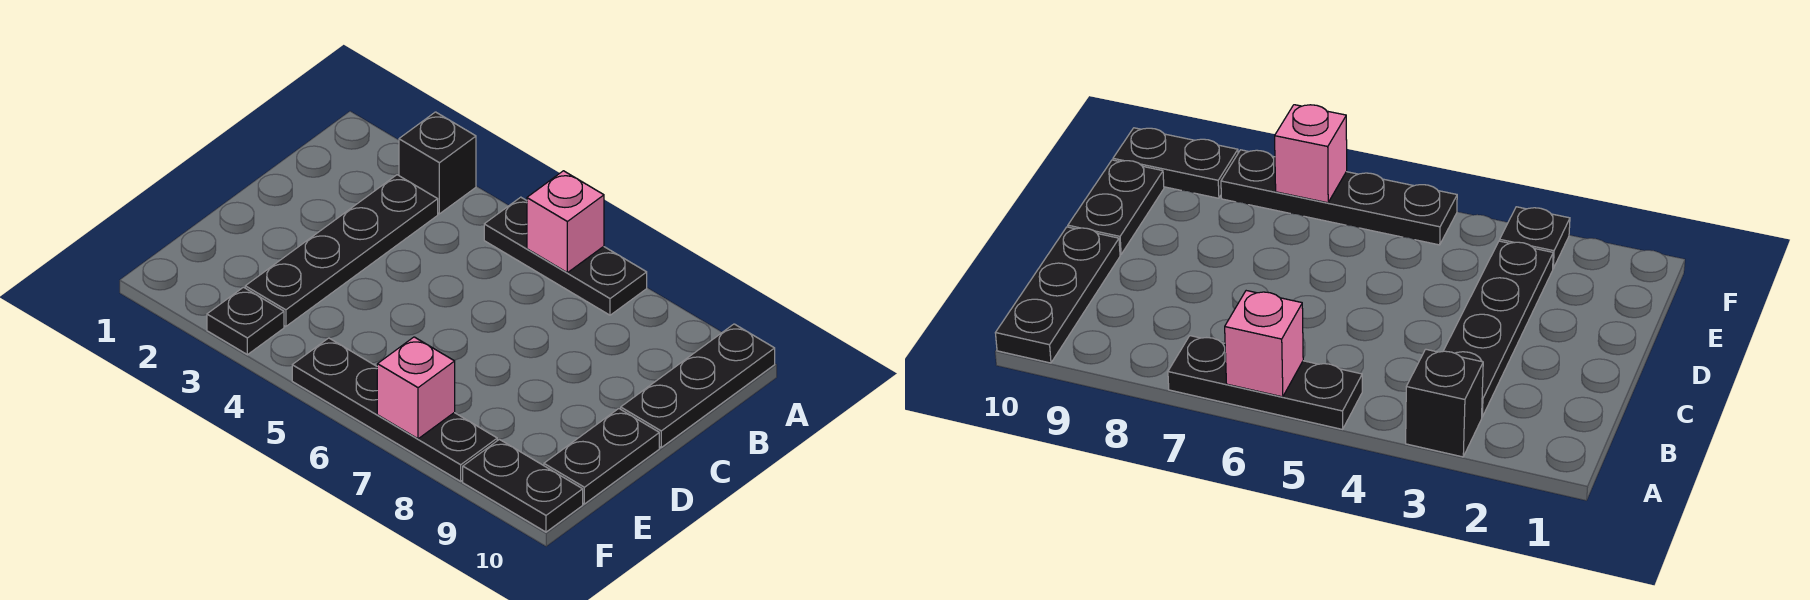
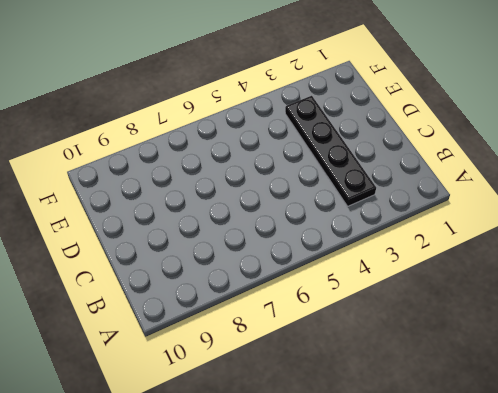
none -> black 1x1 brick [399,112,476,214]
none -> black 1x3 plate [484,197,647,315]

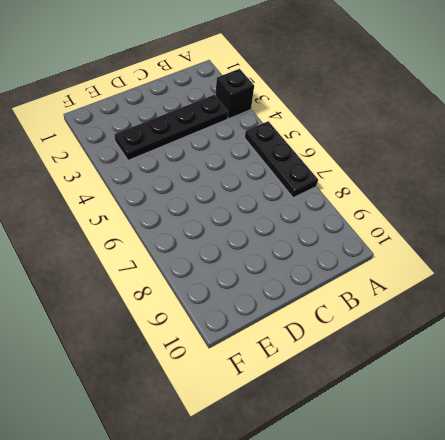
none -> black 1x3 plate [621,324,775,447]
none -> black 1x2 plate [544,409,659,504]

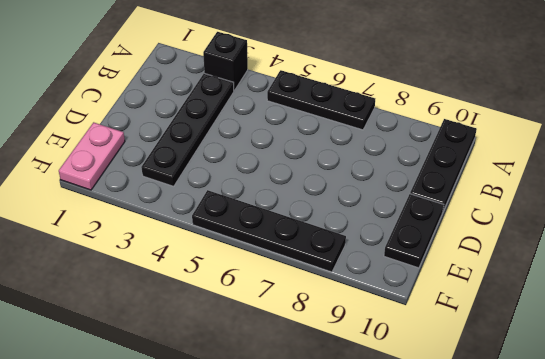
pink 1x2 plate [59,122,125,190] -> none
none -> black 1x1 plate [207,287,284,355]
none -> black 1x2 plate [463,439,583,532]

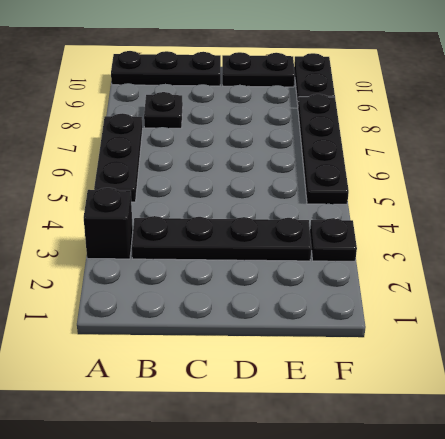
black 1x1 plate [144,92,183,128] -> none
none -> pink 1x1 brick [527,171,604,273]
none -> pink 1x1 brick [377,337,455,439]

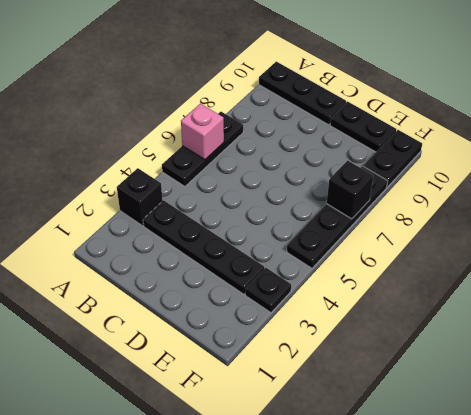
black 1x1 brick [327,160,373,219] -> pink 1x1 brick [377,337,455,439]

